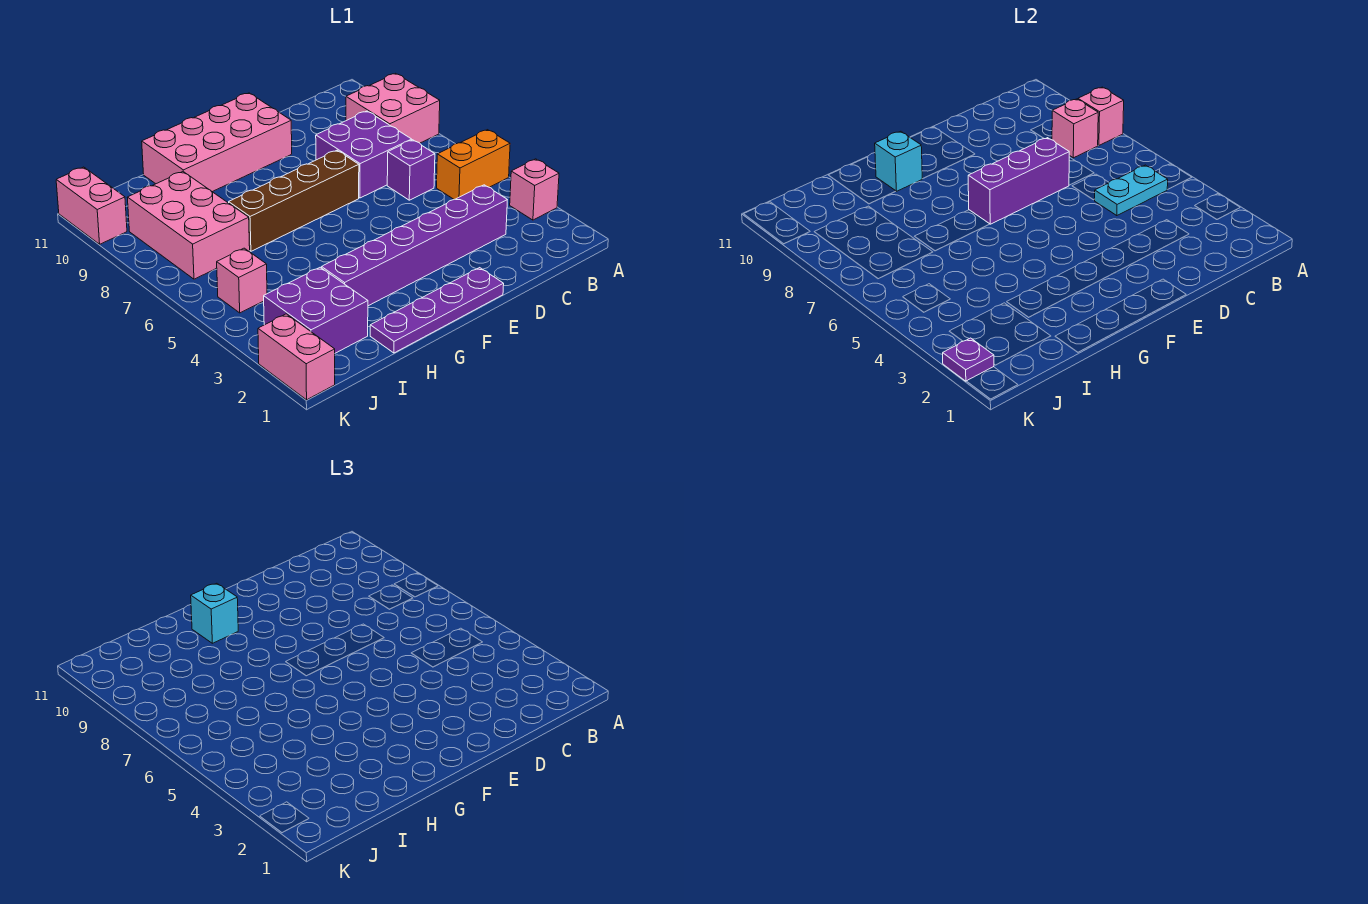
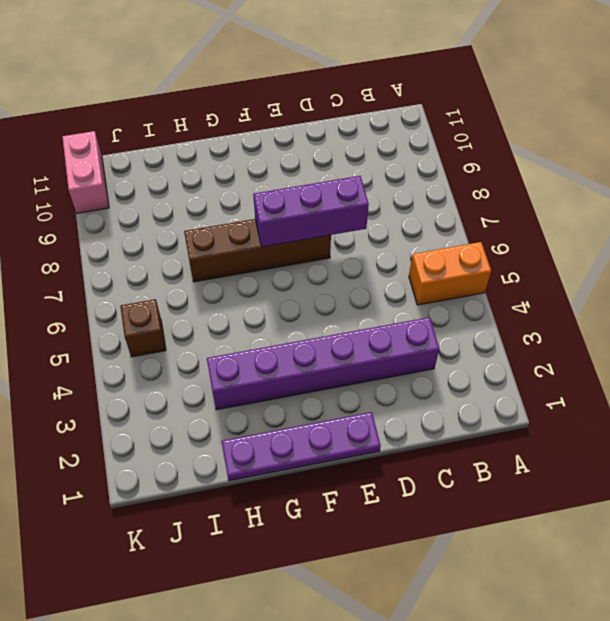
brown 1x1 brick [120,299,166,357] -> pink 1x1 brick [217,248,267,313]
none -> pink 1x1 brick [510,159,559,220]
none -> pink 2x2 brick [346,73,440,143]
none -> purple 1x1 brick [387,140,435,200]

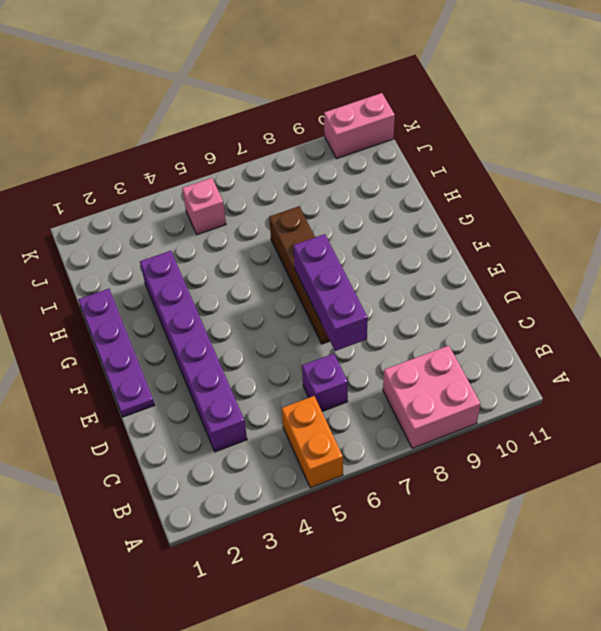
none -> pink 1x1 brick [510,159,559,220]
none -> purple 2x2 brick [316,111,412,198]
none -> pink 2x4 brick [142,93,292,192]

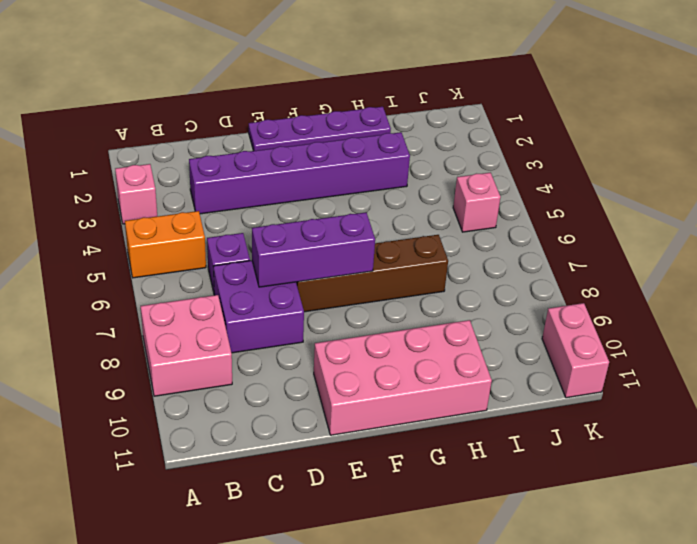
none -> purple 2x2 brick [264,267,368,353]
none -> pink 2x3 brick [127,172,250,279]
none -> pink 1x2 brick [258,314,335,400]

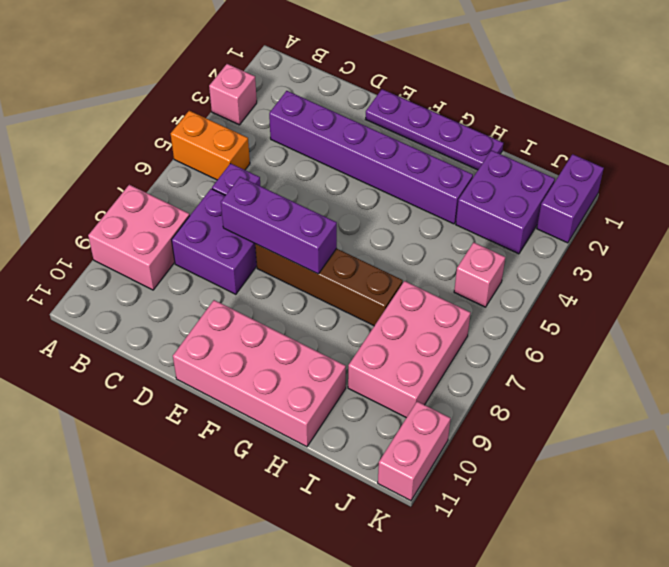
purple 1x2 brick [537,154,604,243] -> pink 1x2 brick [258,314,335,400]
none -> pink 1x1 brick [1078,87,1124,145]
none -> cyan 1x2 plate [1095,165,1168,216]
none -> pink 1x1 brick [1052,99,1098,158]

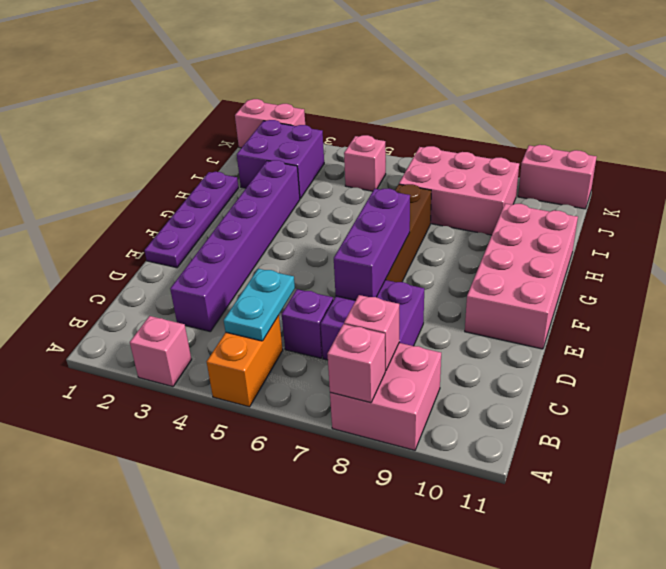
none -> cyan 1x1 brick [875,131,922,191]
none -> purple 1x1 plate [943,338,994,381]
none -> cyan 1x1 brick [191,583,238,643]

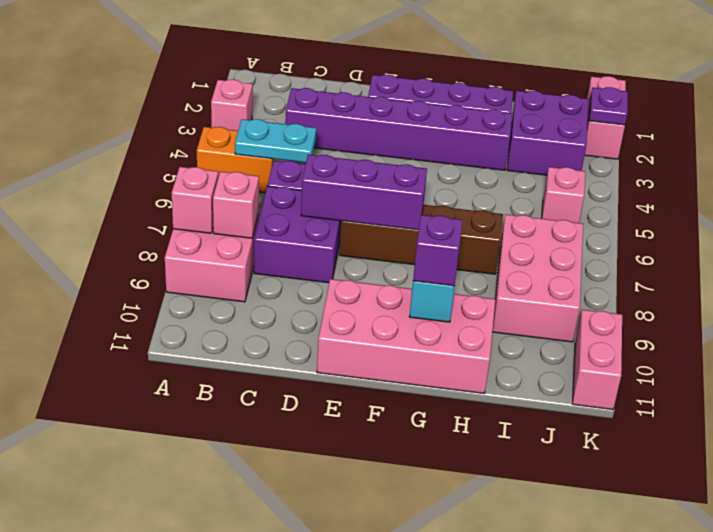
purple 1x1 brick [413,215,463,286] -> cyan 1x1 brick [191,583,238,643]

